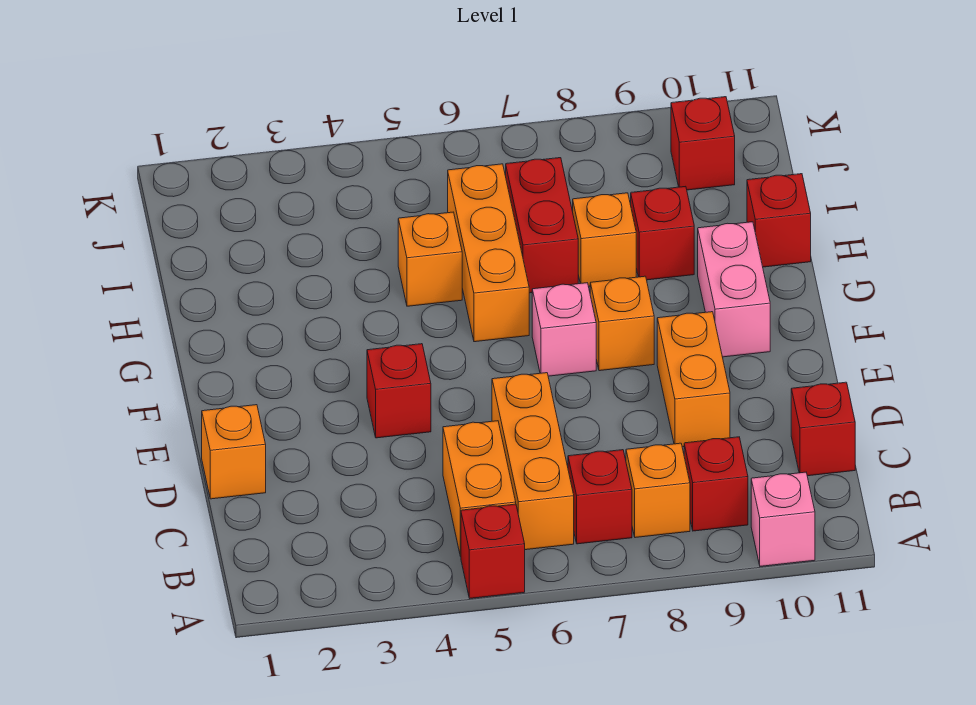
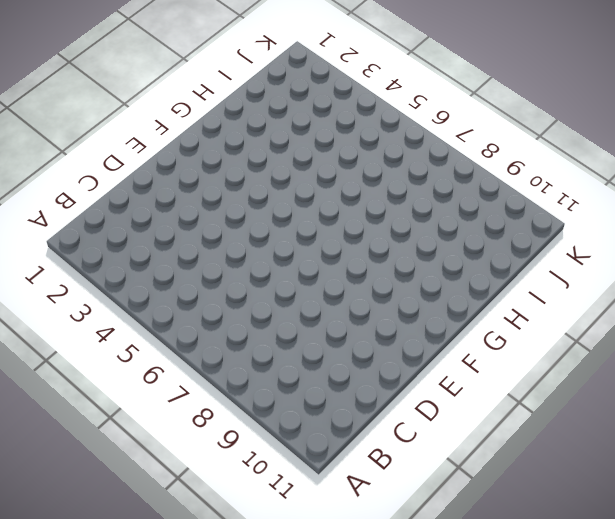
none -> red 1x1 brick [461,504,525,598]
none -> pink 1x1 brick [751,472,815,566]
none -> orange 1x2 brick [443,421,516,556]

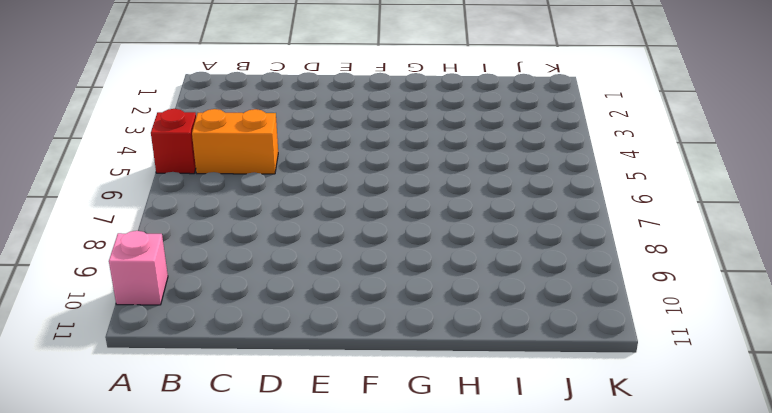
none -> orange 1x3 brick [492,373,574,550]
none -> red 1x1 brick [568,450,632,544]
none -> orange 1x1 brick [626,443,690,538]

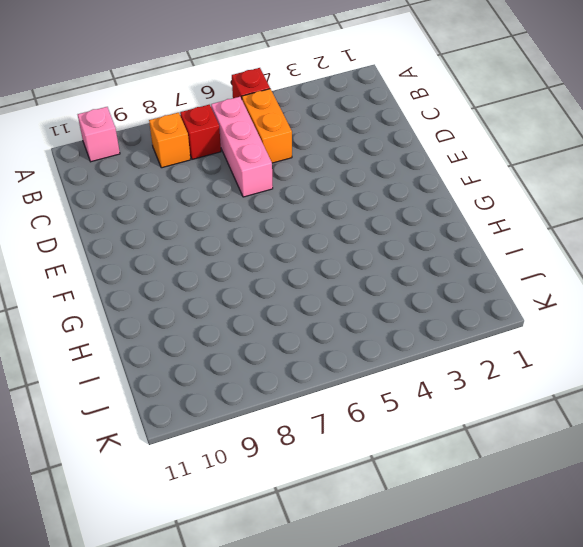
pink 1x3 brick [211,97,273,197] -> orange 1x3 brick [492,373,574,550]
none -> red 1x1 brick [684,437,748,531]
none -> red 1x1 brick [791,382,855,476]
none -> orange 1x1 brick [202,405,266,499]

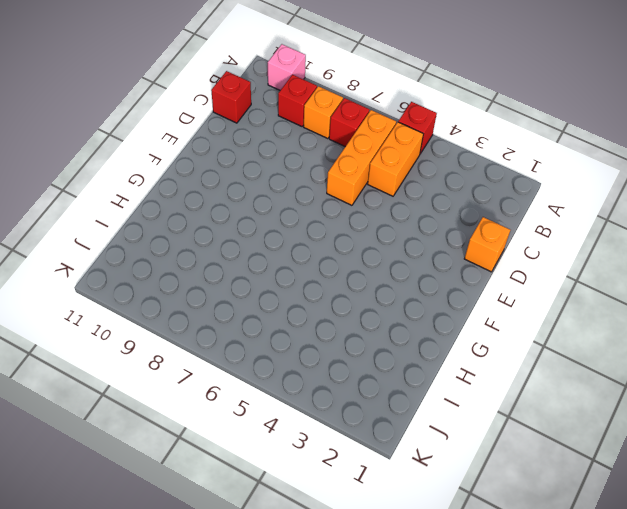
none -> orange 1x2 brick [657,312,730,447]
none -> red 1x1 brick [367,344,431,438]
none -> pink 1x1 brick [532,283,596,376]

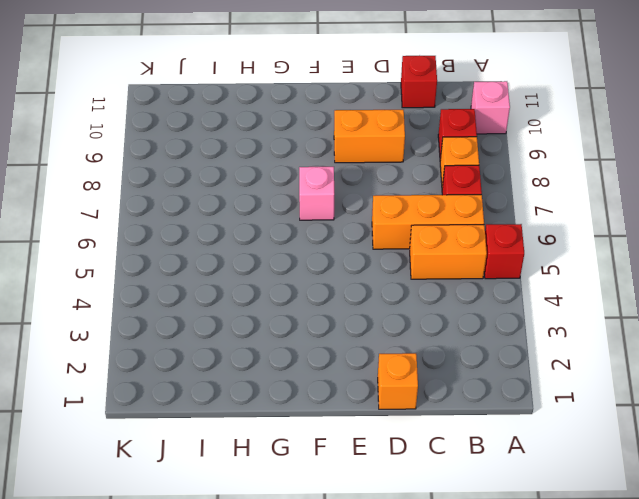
none -> red 1x1 brick [367,344,431,438]
none -> orange 1x1 brick [590,276,654,371]
none -> pink 1x2 brick [698,222,770,357]

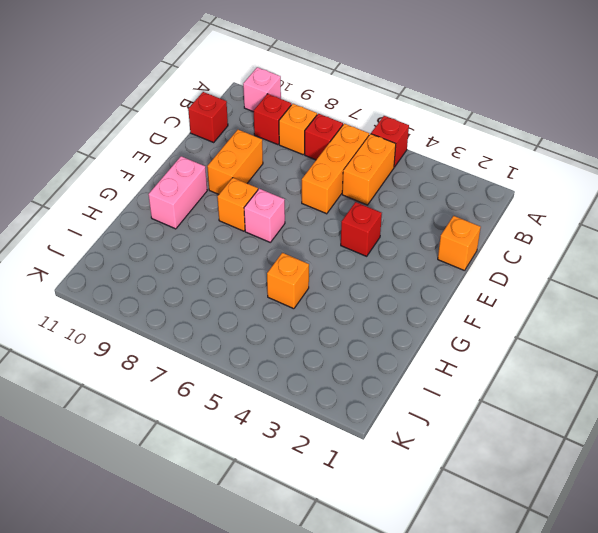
none -> orange 1x3 brick [448,164,529,342]
none -> red 1x2 brick [506,158,578,293]
none -> orange 1x1 brick [573,193,636,286]

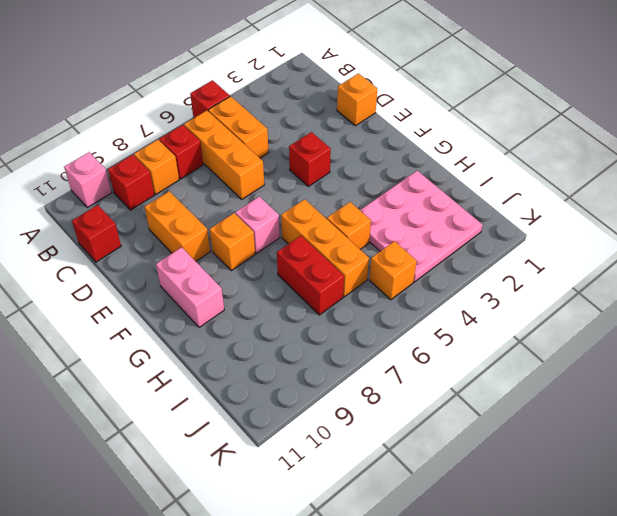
pink 3x3 plate [360,171,483,282] -> none
orange 1x1 brick [370,241,417,300] -> orange 1x1 brick moved to [573,193,636,286]
none -> red 1x1 brick [631,186,694,280]
none -> red 1x1 brick [747,174,811,267]
none -> red 1x1 brick [671,97,735,190]

